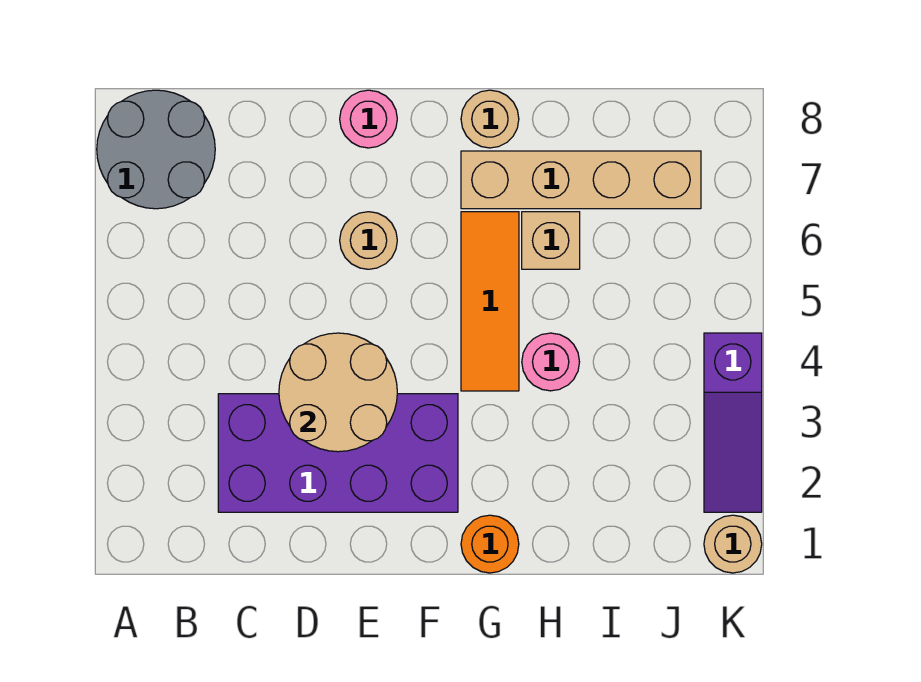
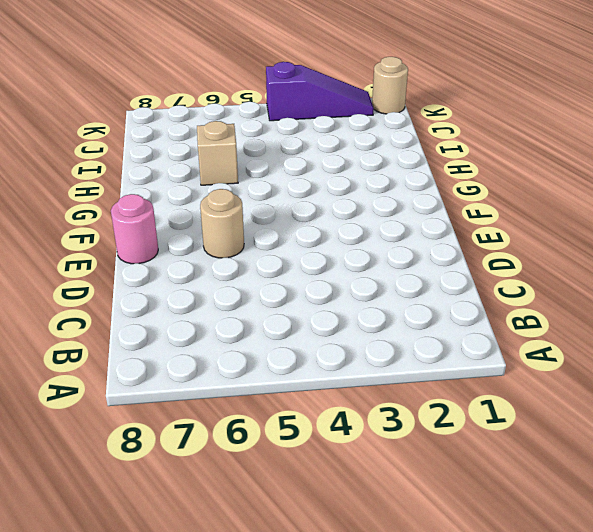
none -> grey 2x2 round brick [97,90,215,209]
none -> purple 2x4 brick [218,394,458,512]
none -> orange 1x1 round brick [461,515,519,573]

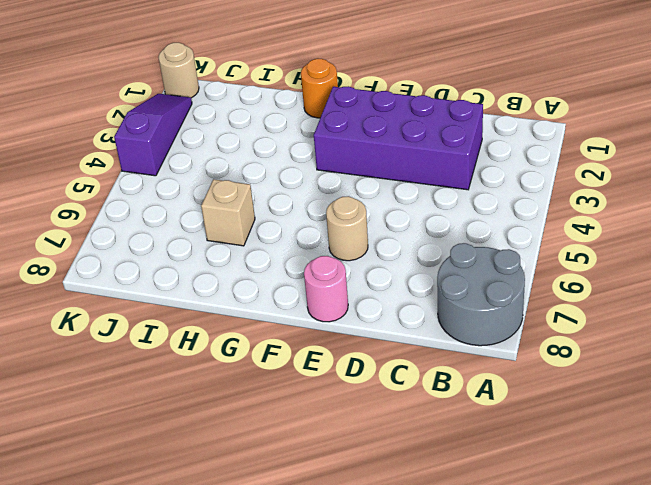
none -> orange 1x3 tile [461,212,519,391]
none -> tan 1x4 brick [461,151,701,209]
none -> tan 1x1 round brick [461,90,519,148]

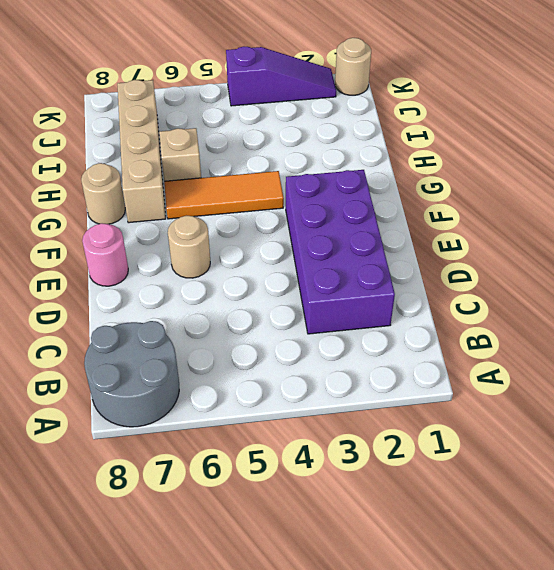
none -> orange 1x1 round brick [461,515,519,573]
none -> pink 1x1 round brick [522,333,579,391]
none -> tan 2x2 round brick [279,333,397,452]

